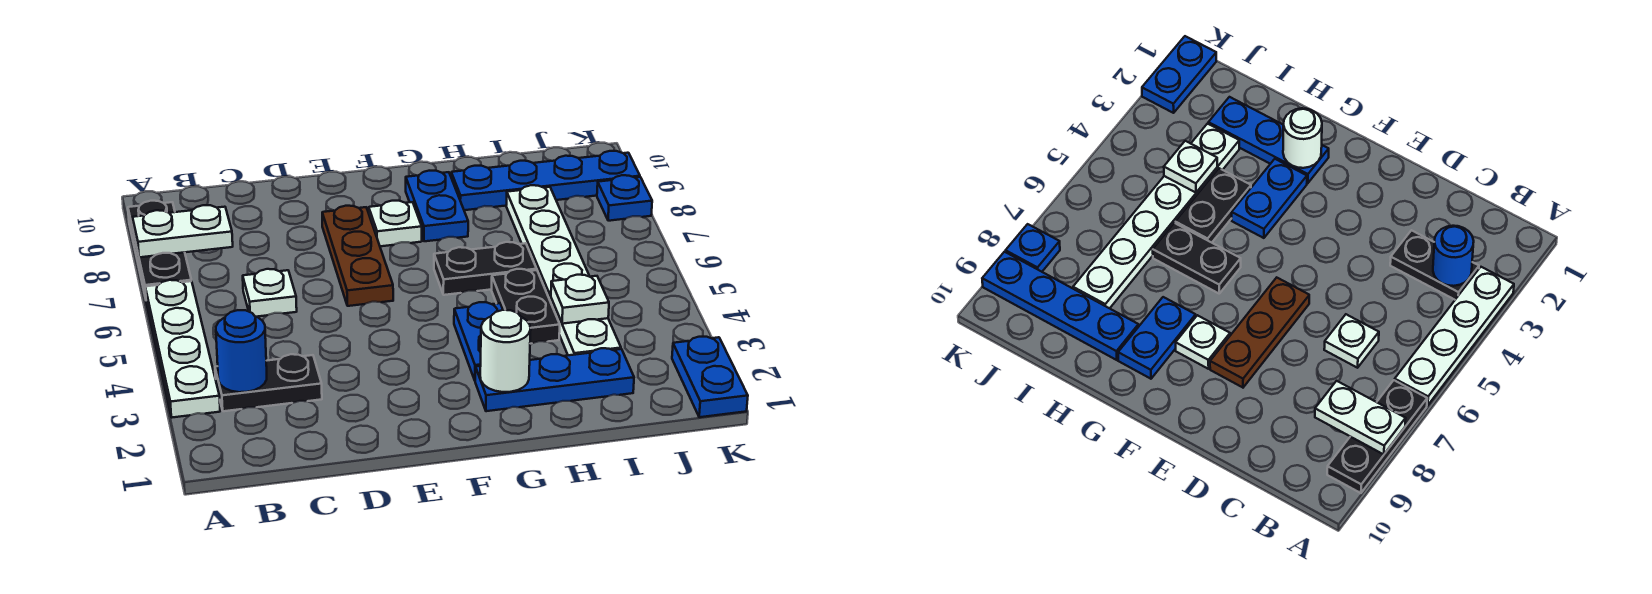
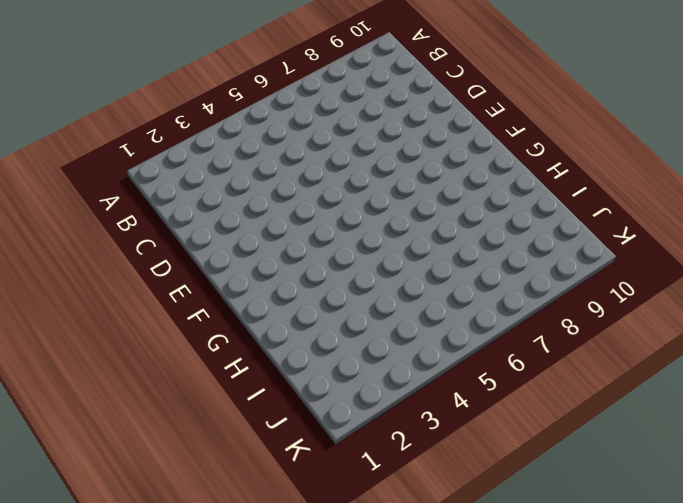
none -> white 1x4 plate [145,280,220,417]
none -> black 1x3 plate [128,201,191,298]
none -> black 1x2 plate [215,354,322,411]

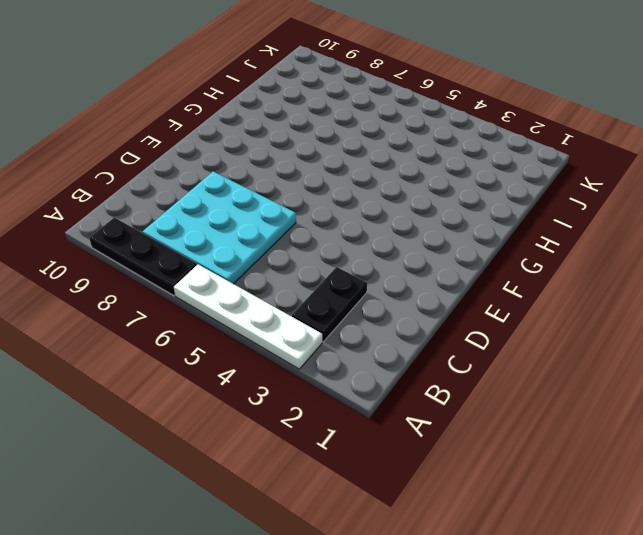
cyan 3x3 plate [143,172,296,284] -> white 1x1 plate [243,269,297,317]
none -> brown 1x3 plate [322,206,393,306]
none -> white 1x1 plate [369,201,422,246]
none -> blue 1x3 plate [475,348,634,411]

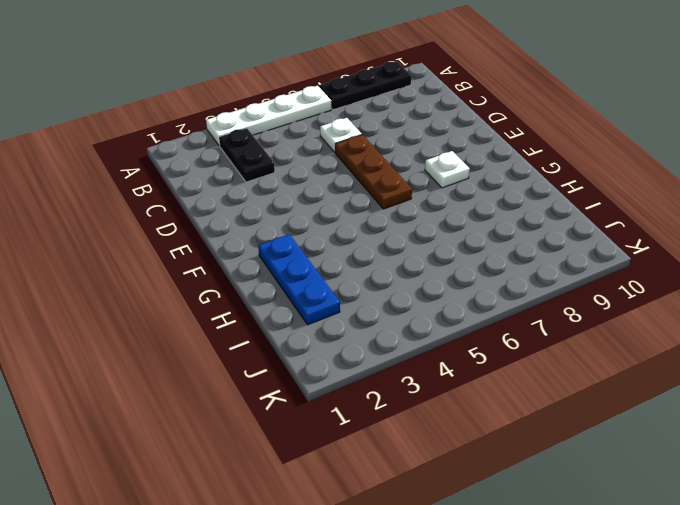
brown 1x3 plate [335,135,412,209] -> brown 1x3 plate turned to [322,206,393,306]
none -> blue 1x2 plate [454,302,503,380]
none -> black 1x2 plate [434,242,537,295]
none -> blue 1x2 plate [406,171,468,241]

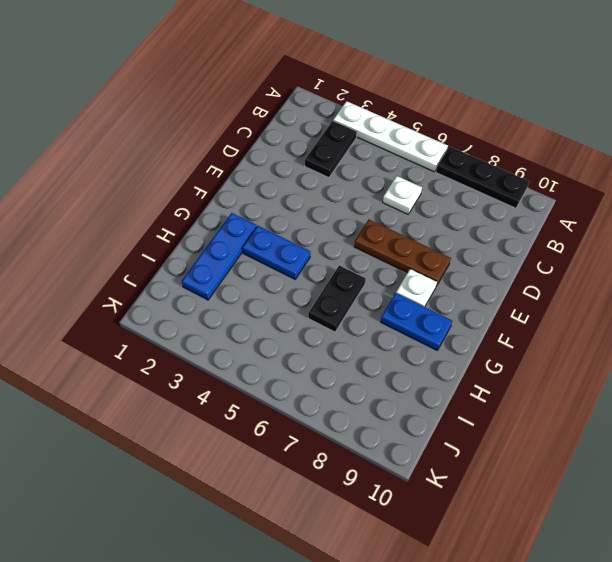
none -> black 1x2 plate [492,269,560,344]
none -> blue 1x4 plate [451,151,640,210]
none -> white 1x6 plate [506,185,621,355]

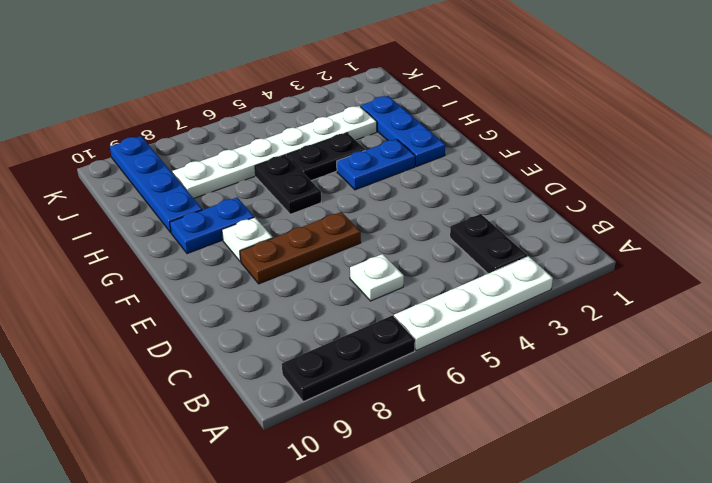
none -> blue 1x2 plate [672,337,748,417]
none -> blue 1x1 plate [597,175,652,221]
none -> white 1x2 plate [133,205,233,257]

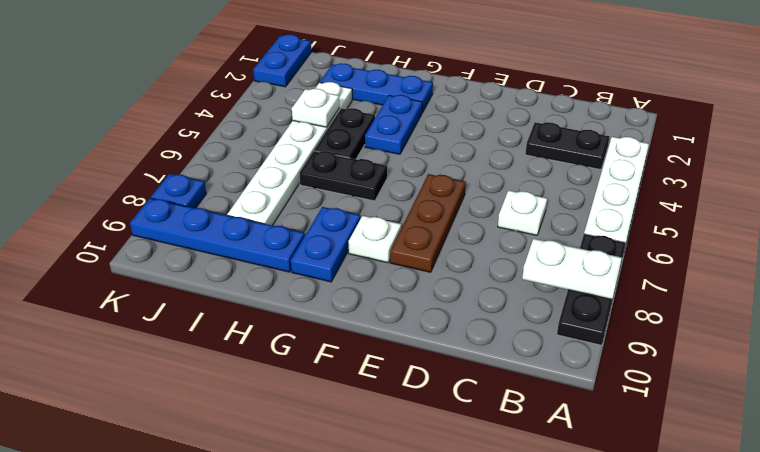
none -> blue 1x1 round brick [216,310,267,392]
none -> white 1x1 round brick [480,310,531,392]

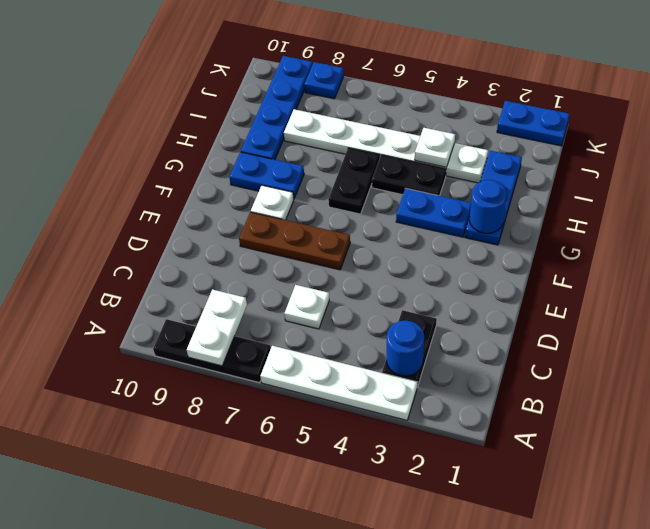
blue 1x1 round brick [469,180,507,233] -> white 1x1 round brick [480,310,531,392]

